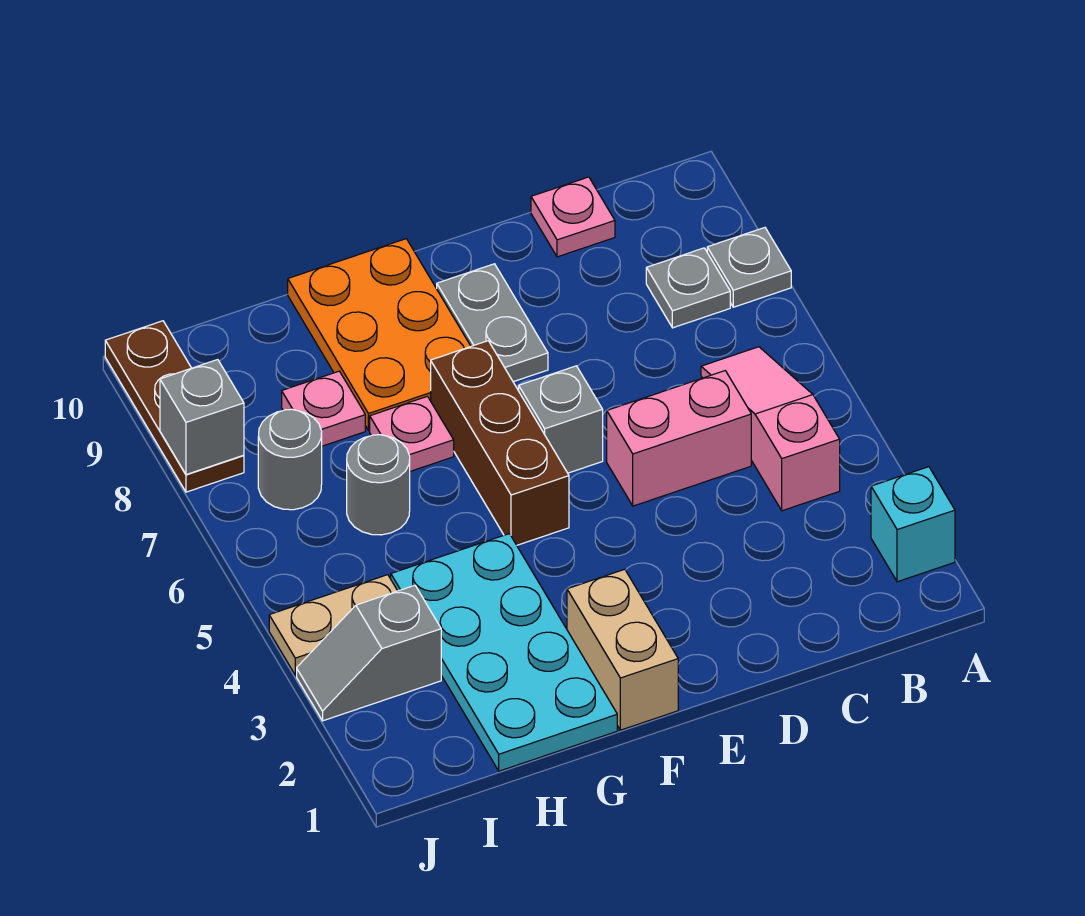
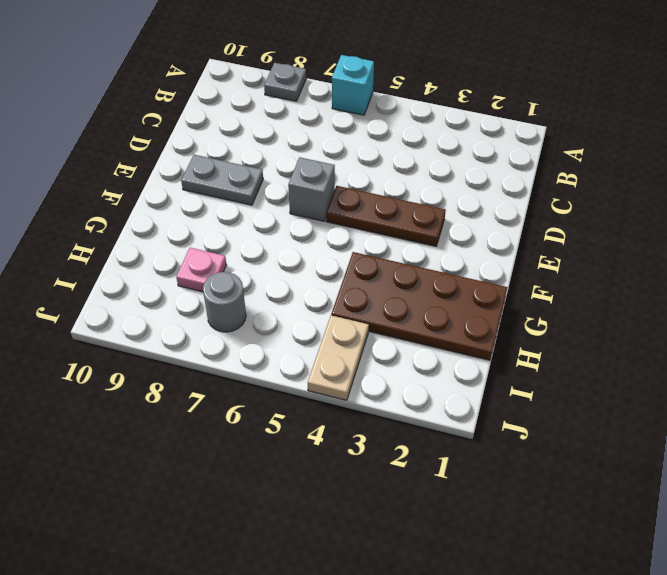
cyan 1x1 brick [332,55,374,115] -> cyan 1x1 brick moved to [871,467,955,582]
brown 1x3 plate [326,186,446,246] -> brown 1x3 plate moved to [105,321,244,492]
brown 2x4 plate [331,252,507,360] -> cyan 2x4 plate [391,534,617,771]
none -> pink 1x3 slope [701,347,840,511]
none -> grey 1x1 plate [646,248,730,328]
none -> pink 1x2 brick [607,371,751,506]

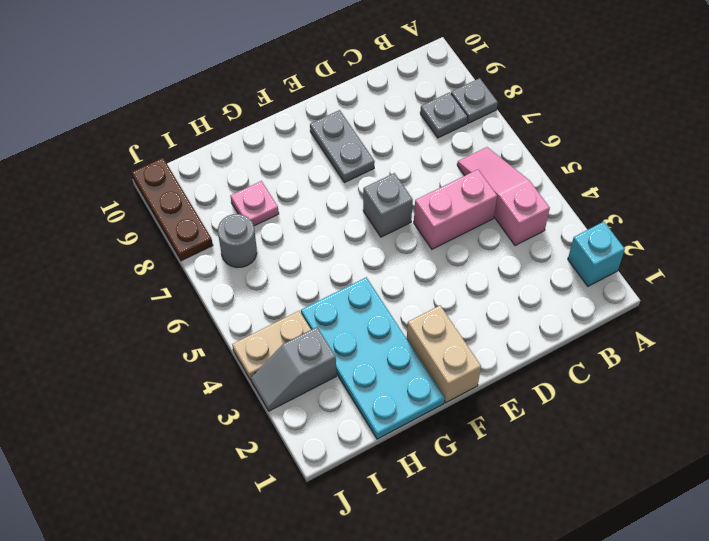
none -> pink 1x1 plate [531,177,615,257]
none -> brown 1x3 brick [431,341,569,545]
none -> orange 2x3 plate [288,239,471,431]

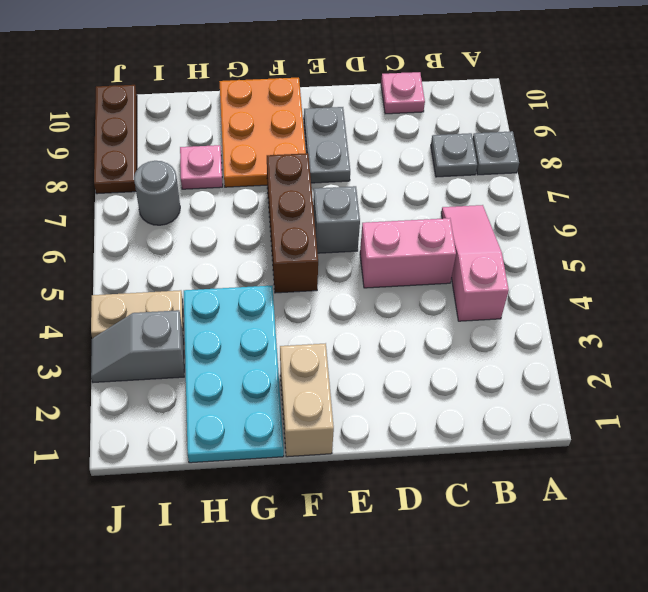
none -> cyan 1x1 brick [871,467,955,582]
none -> pink 1x1 plate [370,396,454,471]
none -> grey 1x1 round brick [347,435,410,535]

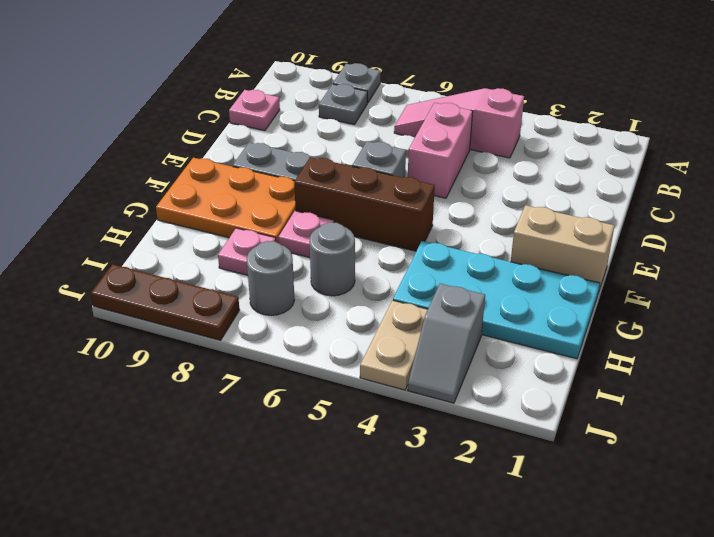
none -> cyan 1x1 brick [871,467,955,582]
none -> grey 1x1 brick [160,360,244,475]

